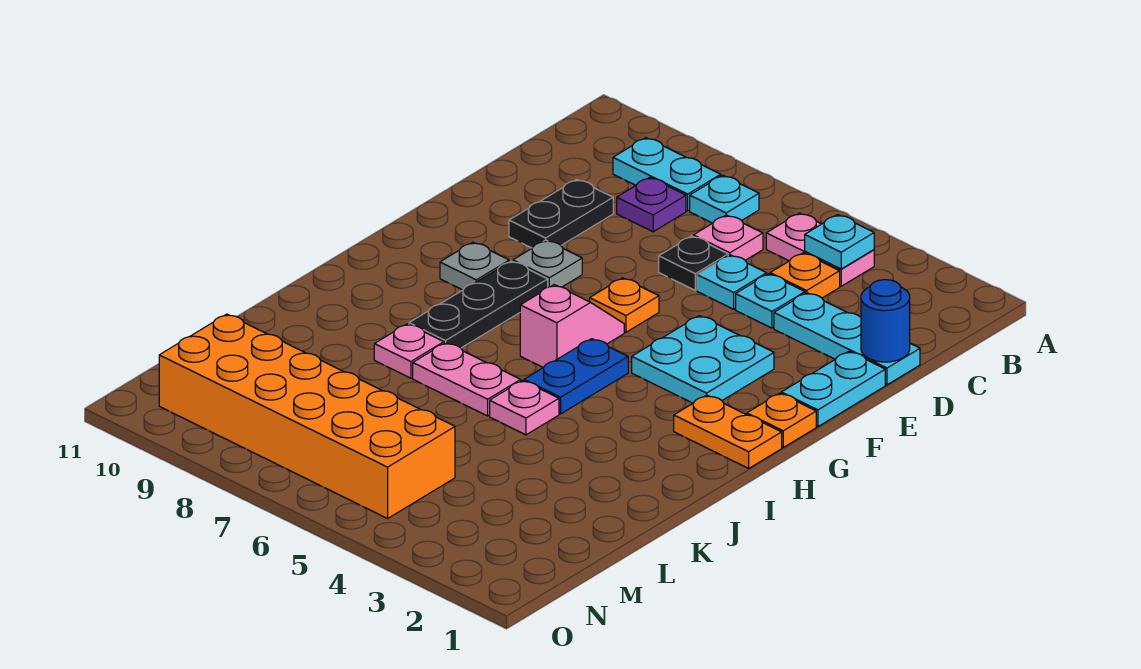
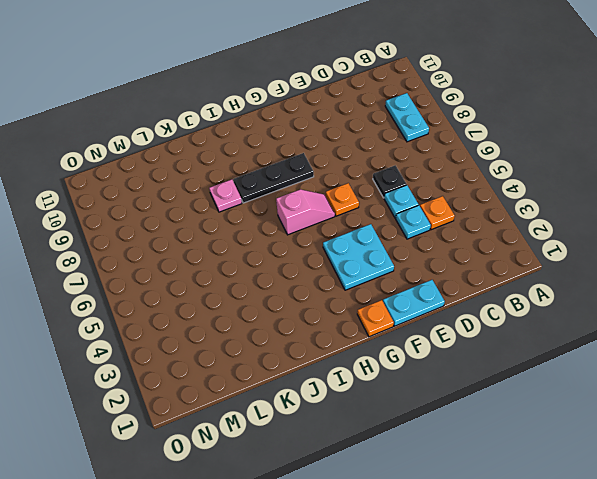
none -> pink 1x2 plate [766,213,874,286]
none -> cyan 1x1 plate [690,175,759,223]
none -> pink 1x1 plate [693,215,763,260]

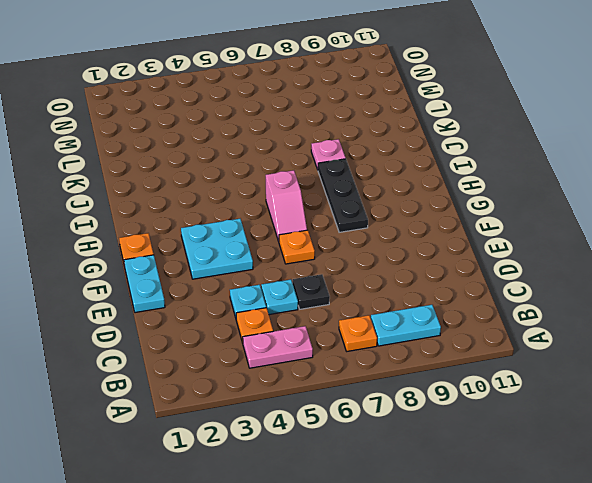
orange 1x1 plate [339,315,377,351] -> cyan 1x1 plate [690,175,759,223]
none -> pink 1x1 plate [693,215,763,260]
none -> purple 1x1 plate [617,177,686,232]
none -> cyan 1x3 plate [774,293,920,385]

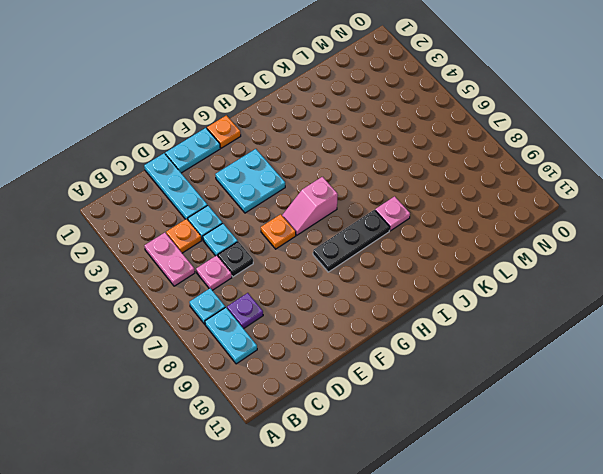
none -> black 1x2 plate [509,179,613,248]
none -> grey 1x1 plate [513,240,582,287]
none -> grey 1x1 plate [440,242,509,290]

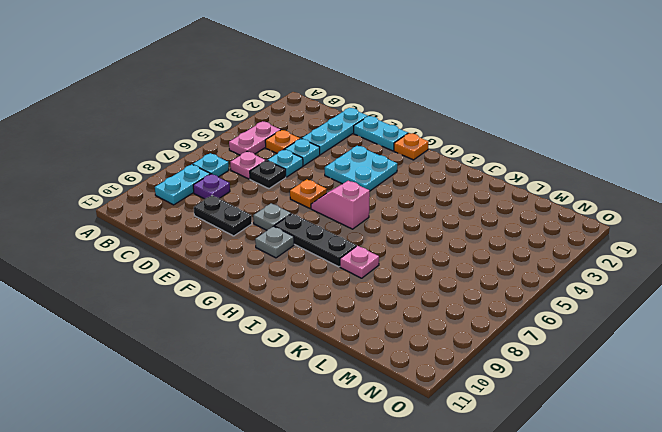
none -> orange 1x2 plate [674,395,782,468]
none -> blue 1x2 plate [524,339,628,414]
none -> pink 1x1 plate [490,381,559,435]

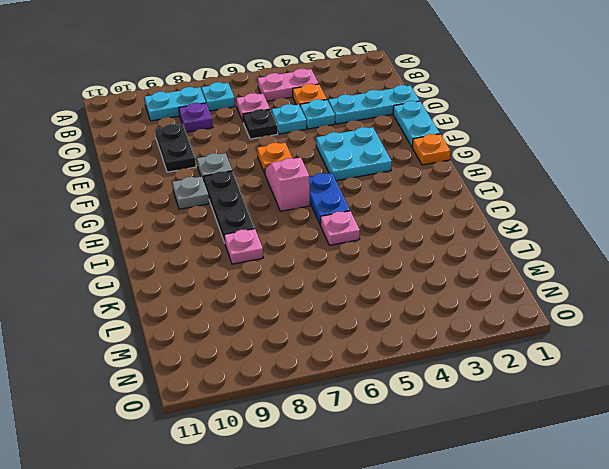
none -> orange 1x2 plate [674,395,782,468]
none -> pink 1x2 plate [413,343,521,416]
none -> orange 2x6 brick [159,314,455,518]

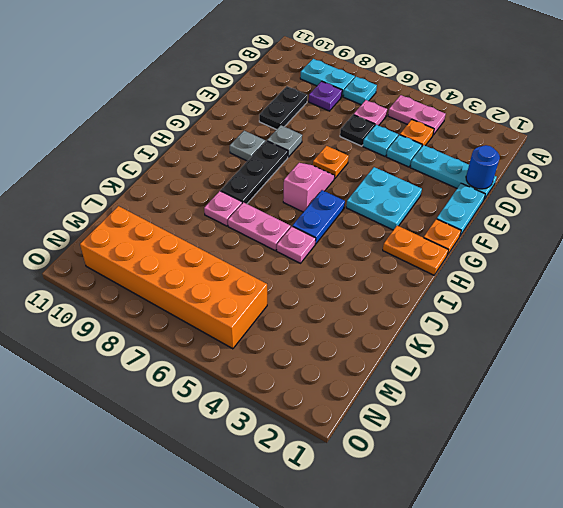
none -> cyan 1x1 plate [805,215,874,269]

